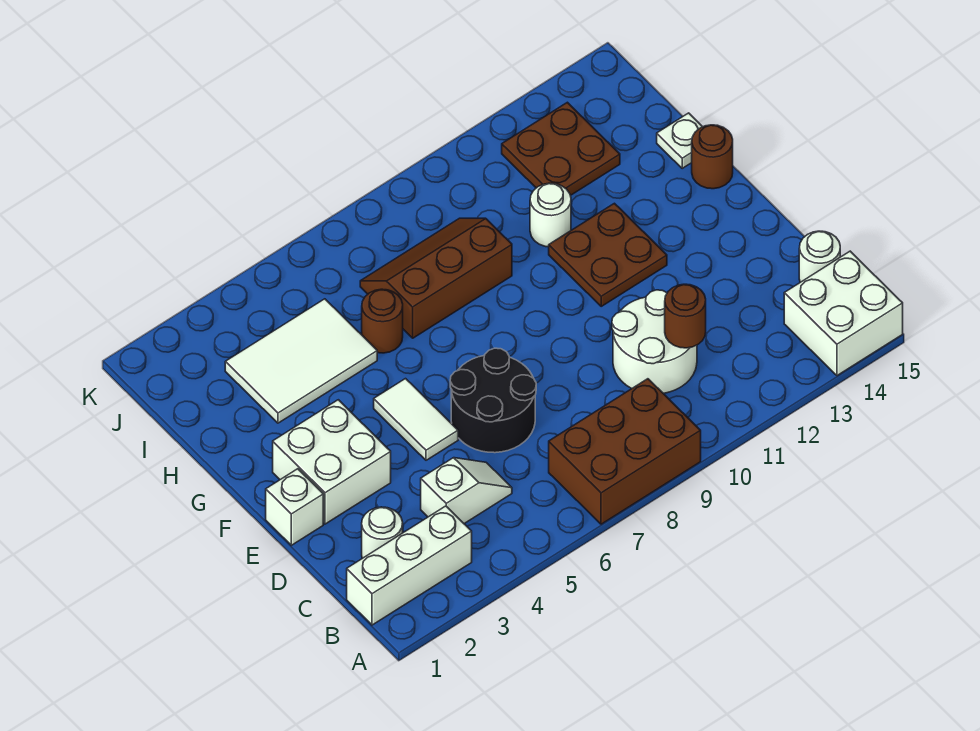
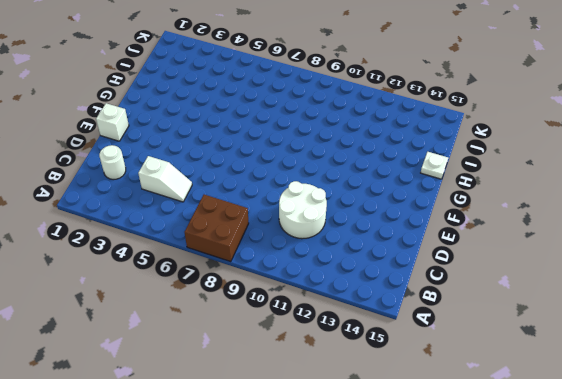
brown 2x2 brick [185,195,249,262] -> brown 2x3 brick [549,379,701,524]
none -> white 2x2 brick [784,251,903,376]
none -> white 1x3 brick [347,506,472,625]
none -> white 1x1 round brick [799,231,840,282]

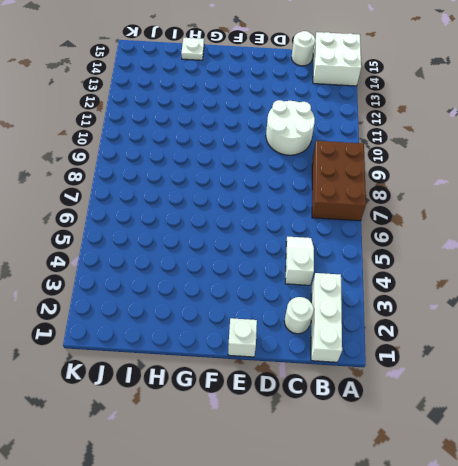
none -> black 2x2 round brick [450,348,536,453]
none -> white 2x2 brick [273,400,391,524]
none -> white 1x2 tile [374,379,458,460]

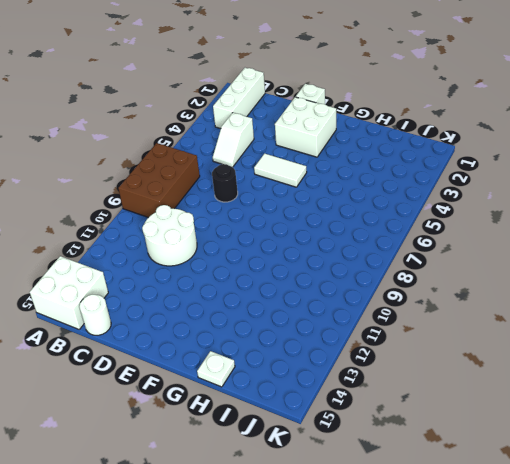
black 1x1 round brick [212,164,238,202] -> black 2x2 round brick [450,348,536,453]
none -> white 1x1 round brick [362,507,403,558]
none -> brown 2x2 plate [549,203,667,306]
none -> brown 1x1 round brick [692,125,733,189]

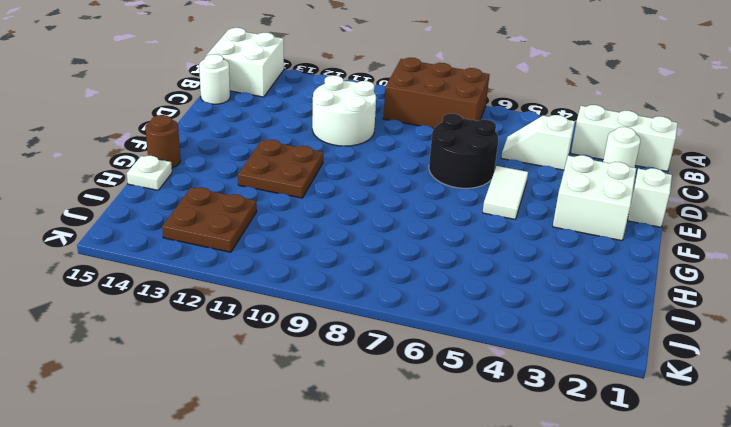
none -> white 2x3 tile [225,299,377,423]
none -> brown 1x1 round brick [362,289,403,353]
none -> brown 2x3 slope [360,218,512,338]

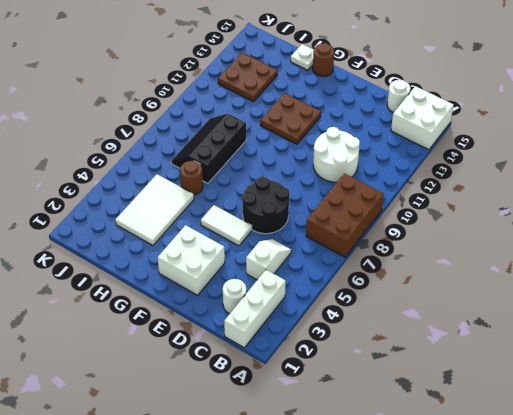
black 2x3 slope [171,114,246,183] -> brown 2x3 slope [360,218,512,338]
none -> white 1x1 brick [266,469,323,545]
none -> white 1x1 round brick [530,183,571,247]
none -> brown 1x1 round brick [665,284,706,348]

